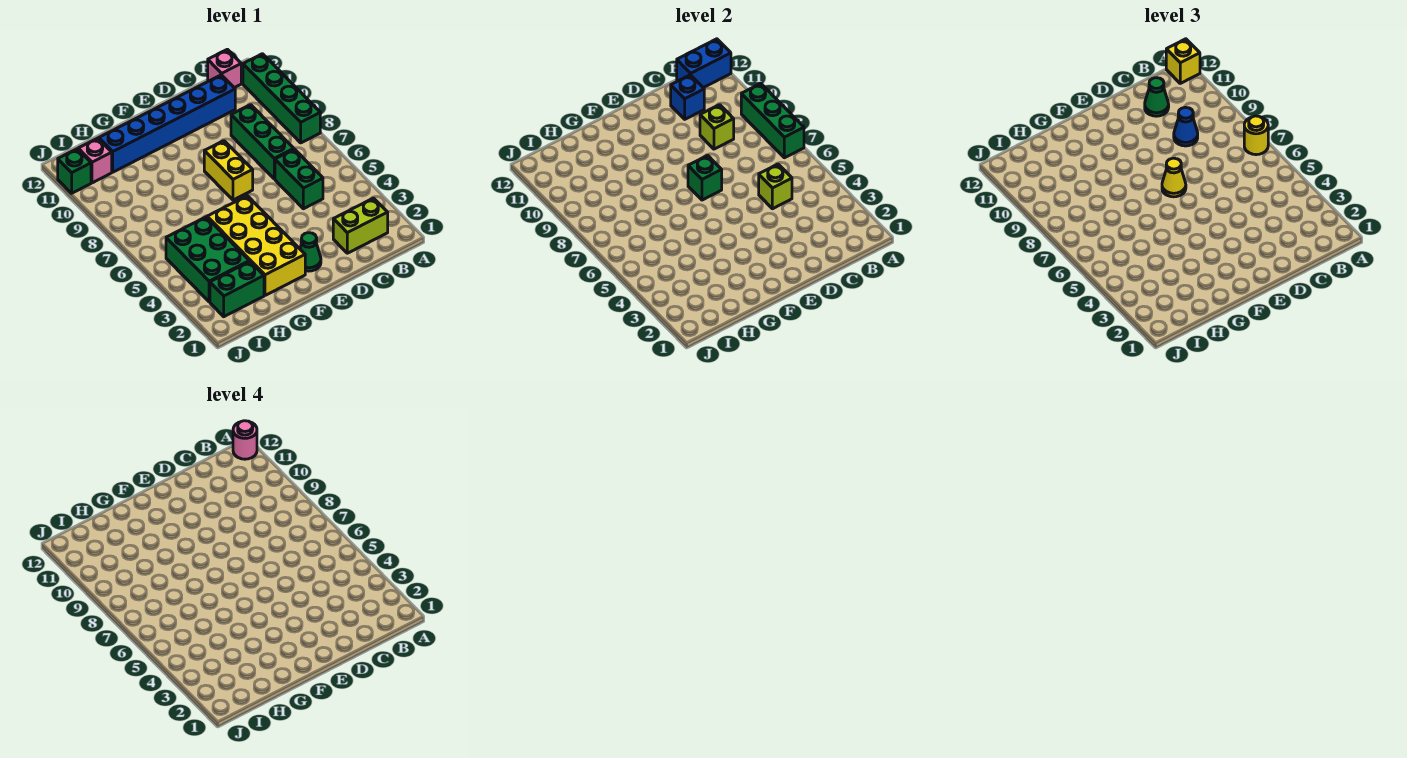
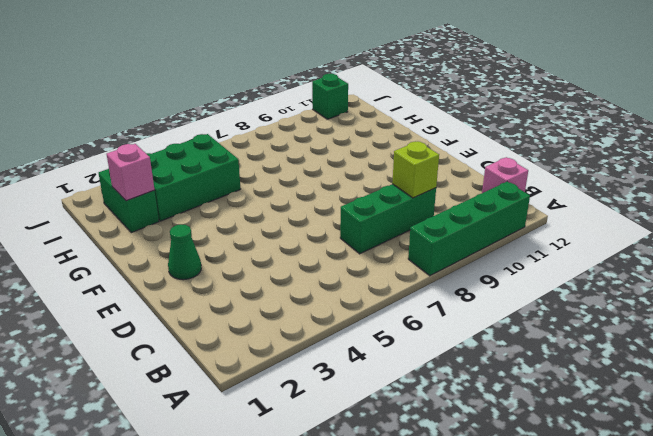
pink 1x1 brick [107,144,154,201] -> pink 1x1 brick moved to [78,138,112,183]
none -> lime 1x2 brick [333,198,388,253]
none -> green 1x2 brick [275,149,323,209]
none -> blue 1x6 brick [99,75,235,172]

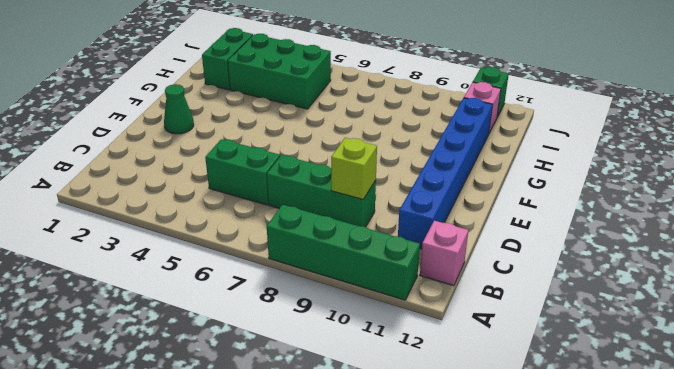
none -> lime 1x2 brick [333,198,388,253]
none -> yellow 1x2 brick [204,141,253,200]
none -> yellow 2x4 brick [207,196,305,295]

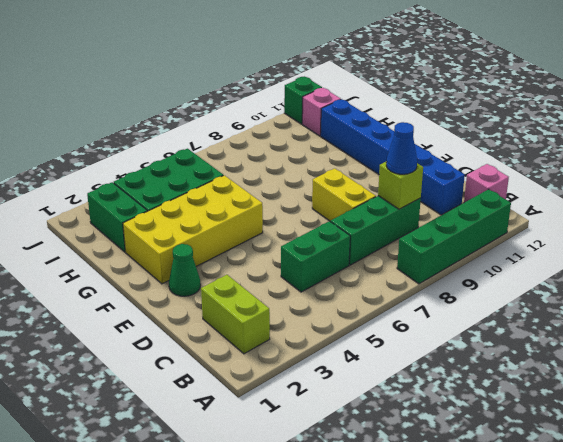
yellow 1x2 brick [312,168,376,222] -> yellow 1x2 brick turned to [204,141,253,200]
none -> green 1x3 brick [741,83,804,158]
none -> blue 1x2 brick [677,39,731,88]
none -> lime 1x1 brick [759,164,792,209]

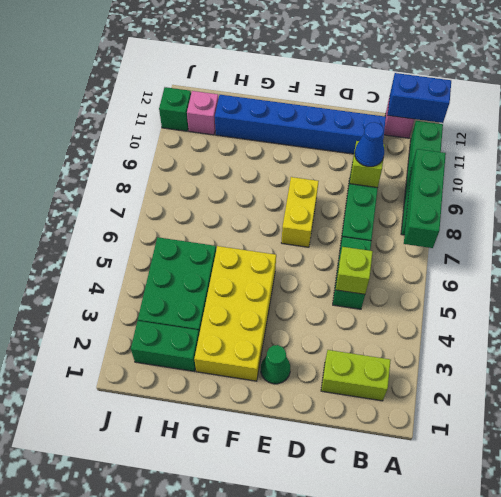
none -> blue 1x1 brick [671,75,704,119]
none -> green 1x1 brick [688,155,722,200]
none -> yellow 1x1 round brick [1244,116,1268,155]

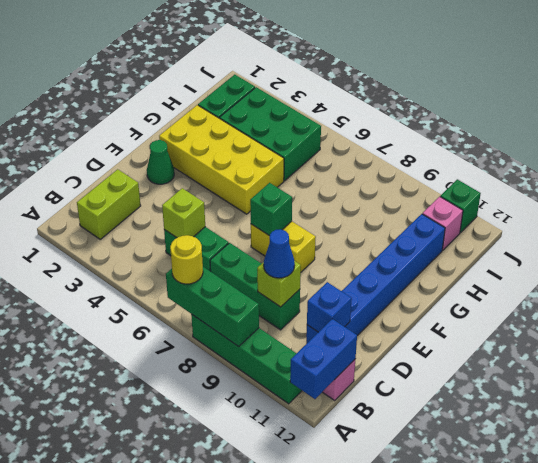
none -> yellow 1x1 brick [1166,39,1200,83]
none -> green 1x1 cone [1145,78,1169,116]
none -> yellow 1x1 cone [1162,158,1186,197]

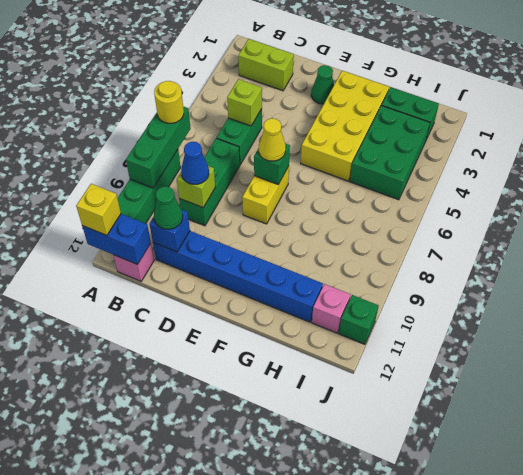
none -> pink 1x1 round brick [233,421,257,459]

